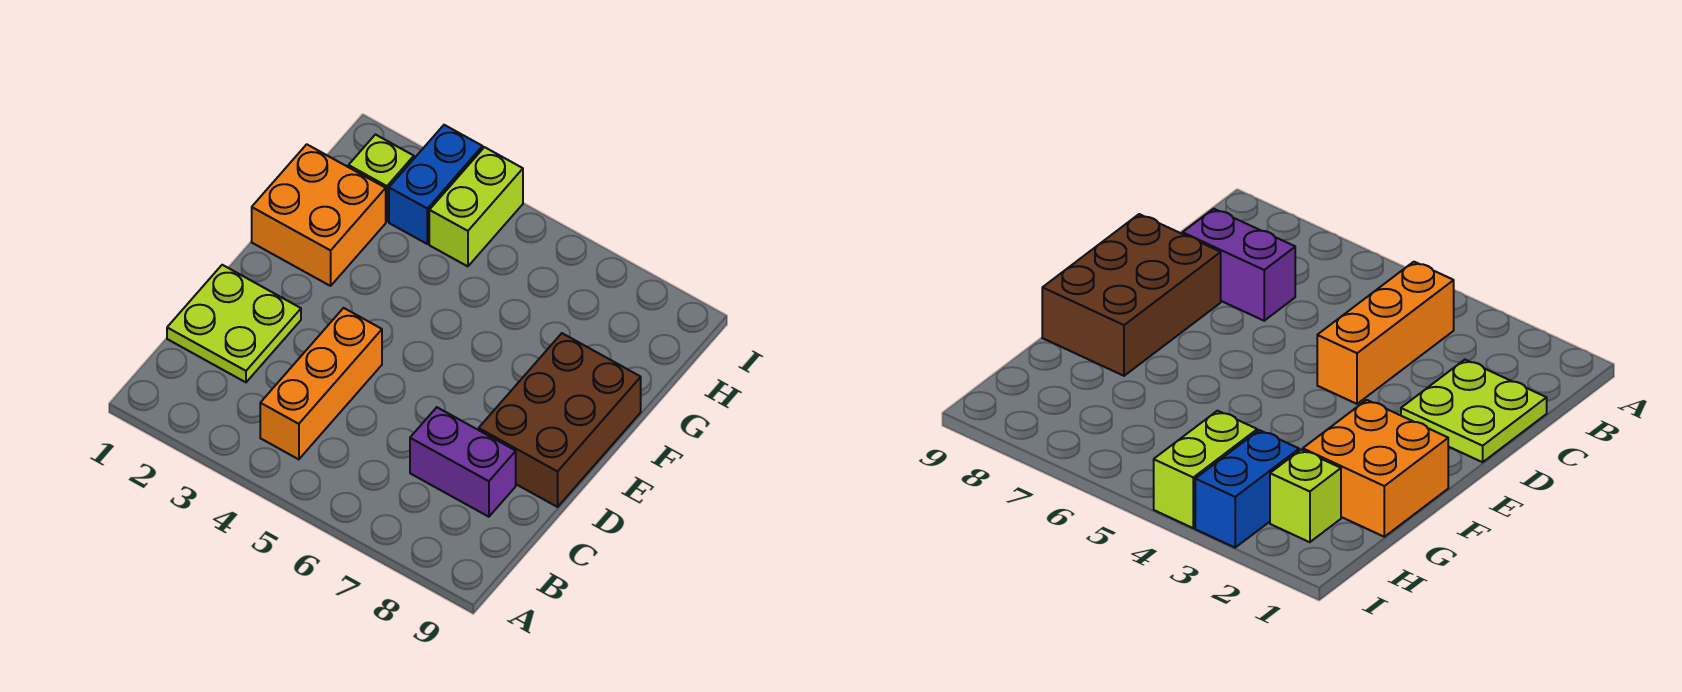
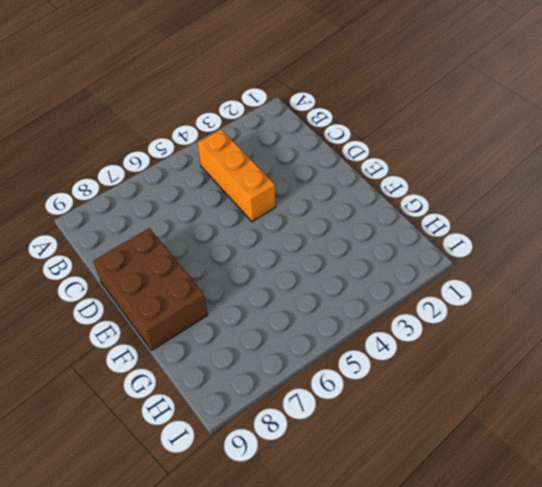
none -> lime 2x2 plate [167,265,301,382]
none -> purple 1x2 brick [410,407,516,517]

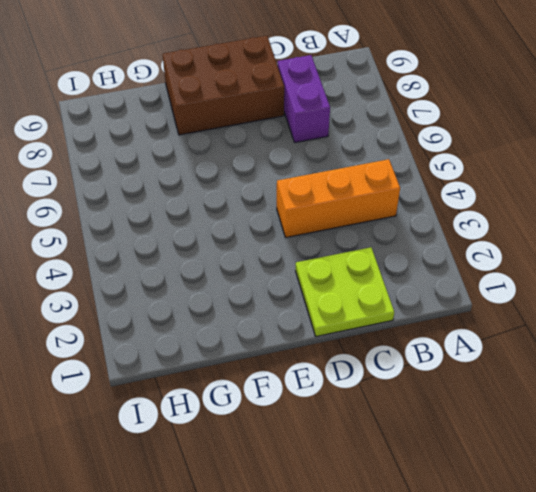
none -> orange 2x2 brick [252,144,386,286]
none -> lime 1x1 brick [348,135,414,222]

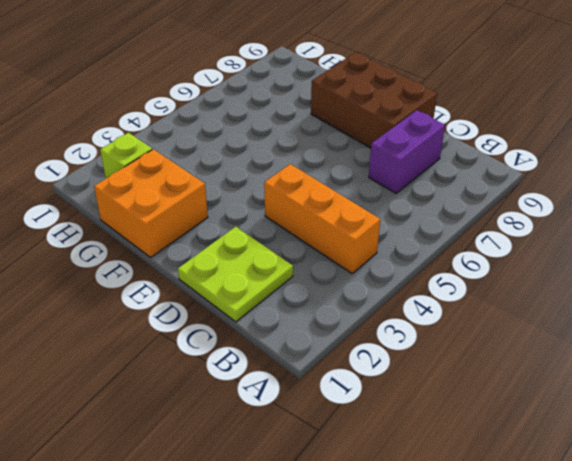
none -> blue 1x2 brick [389,125,483,244]
none -> lime 1x2 brick [429,147,523,266]

